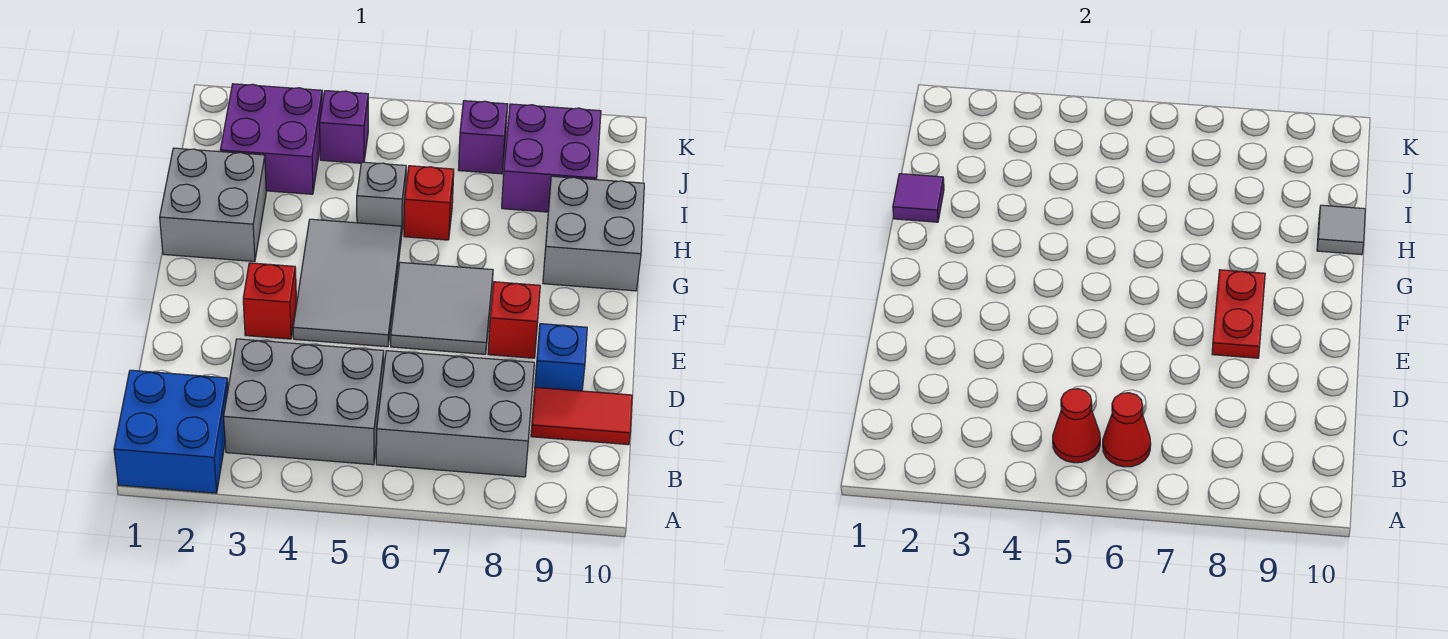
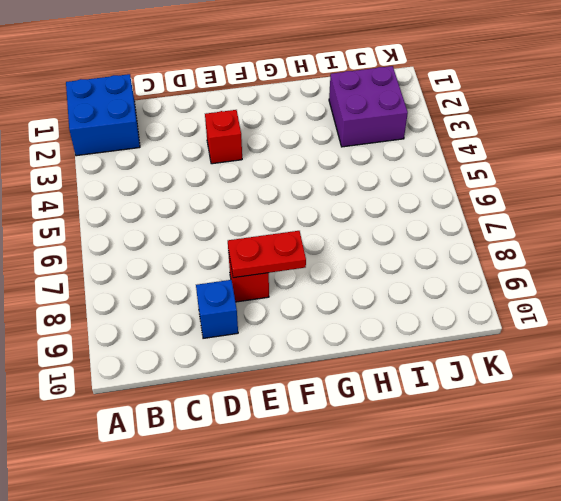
none -> grey 2x3 brick [224,339,384,465]
none -> grey 2x3 brick [376,351,534,477]
none -> red 1x2 tile [531,387,632,445]

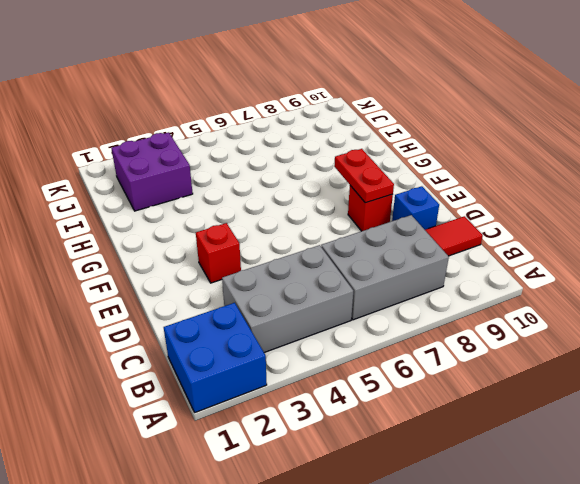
none -> grey 2x3 tile [293,219,402,347]
none -> grey 2x2 tile [391,262,493,354]
none -> grey 2x2 brick [160,148,266,262]

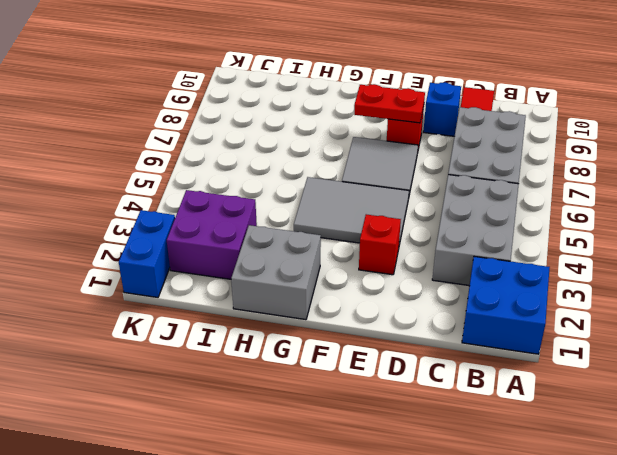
blue 1x2 brick [119,210,175,297] -> none
none -> grey 2x2 brick [543,176,644,291]
none -> grey 1x1 brick [357,162,406,236]
none -> red 1x1 brick [404,166,454,240]

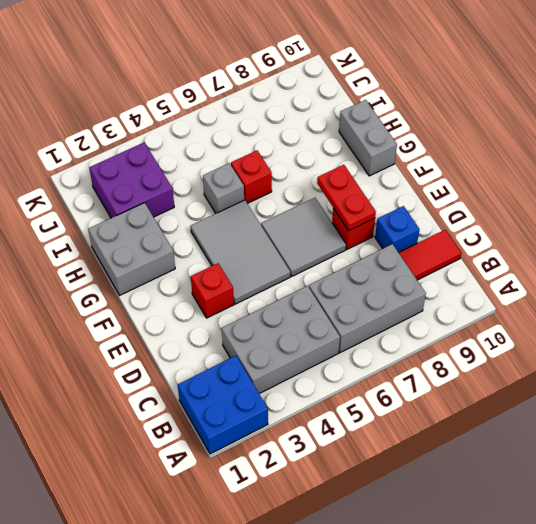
grey 1x2 brick [339,100,397,176] -> grey 2x2 brick [543,176,644,291]
none -> purple 2x2 brick [502,104,601,212]
none -> purple 1x1 brick [320,91,368,163]
none -> purple 1x1 brick [458,101,508,174]

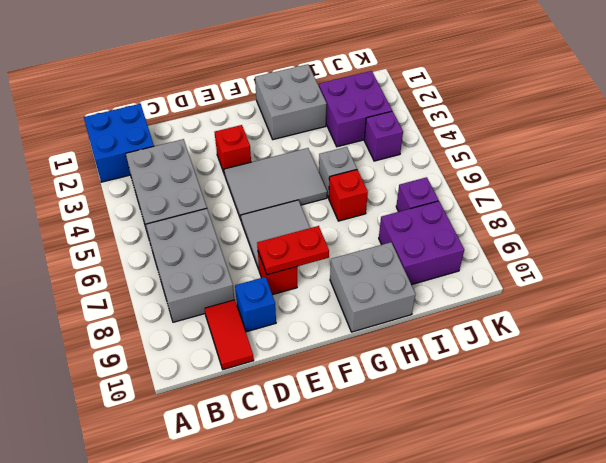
none -> red 1x1 cone [1053,389,1100,463]
none -> red 1x1 cone [1103,393,1151,467]
none -> purple 1x1 tile [893,174,944,222]

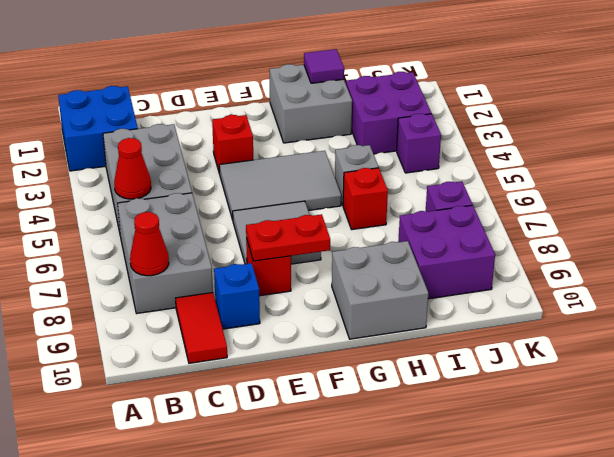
red 1x1 cone [130,212,169,276] -> red 1x1 cone moved to [1103,393,1151,467]
none -> grey 1x1 tile [1317,205,1365,255]

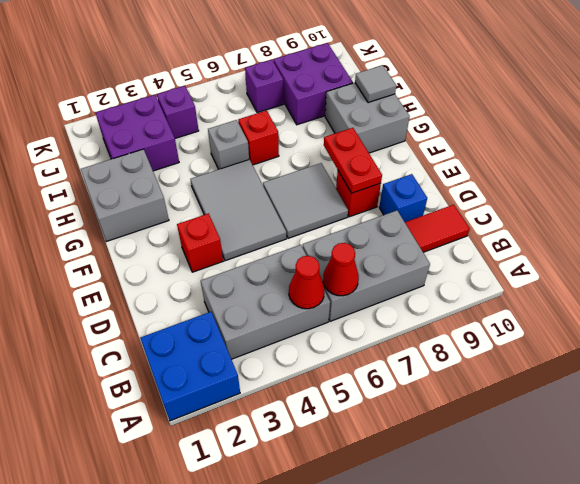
none -> purple 1x1 tile [893,174,944,222]

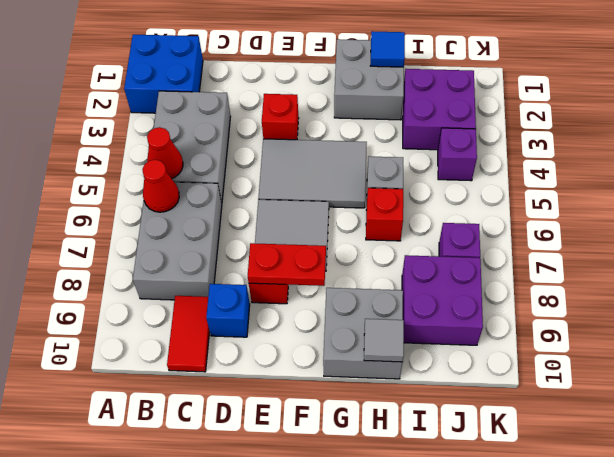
blue 1x1 tile [371,31,405,67] -> purple 1x1 tile [893,174,944,222]

